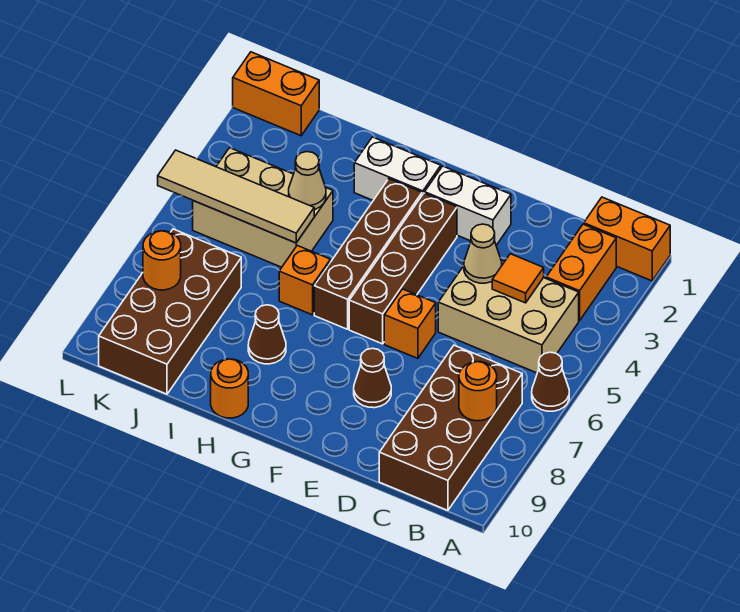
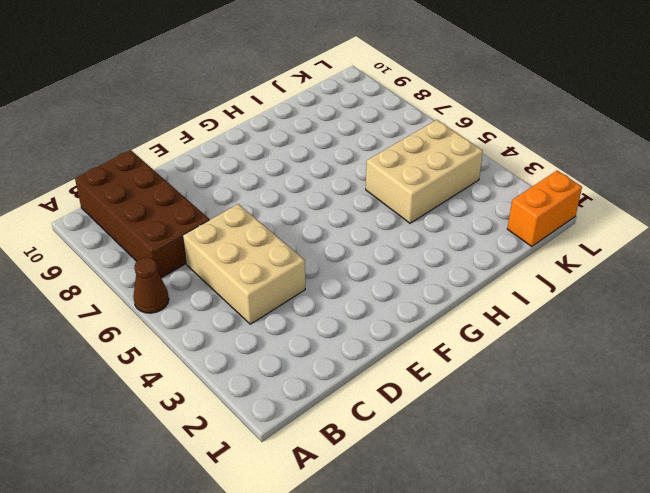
tan 2x3 brick [183,204,305,324] -> tan 2x3 brick turned to [438,260,579,373]
none -> orange 1x2 brick [584,197,670,281]
none -> orange 1x2 brick [546,224,616,321]
none -> white 1x2 brick [425,166,511,245]

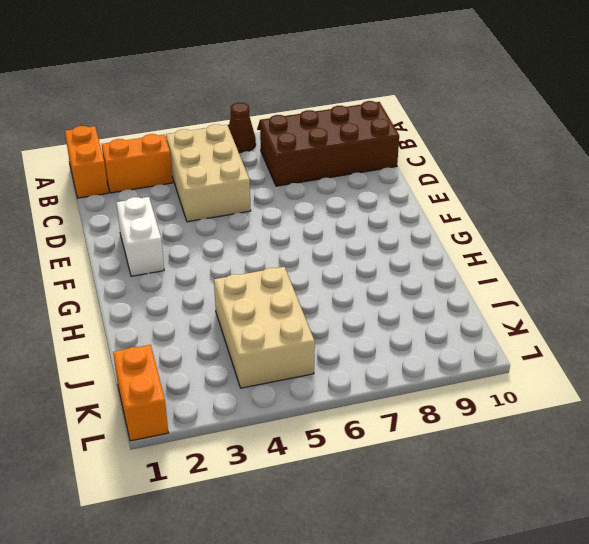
none -> orange 1x1 brick [384,289,436,358]
none -> brown 1x1 cone [354,348,391,408]
none -> brown 1x4 brick [349,193,457,344]

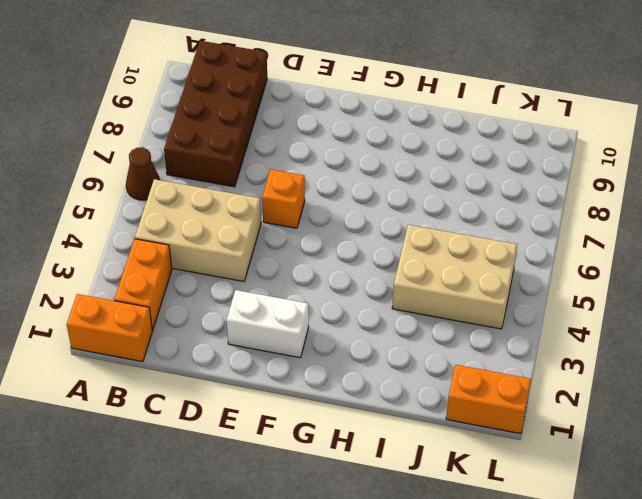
none -> brown 1x1 cone [354,348,391,408]
none -> brown 1x4 brick [349,193,457,344]
none -> white 1x2 brick [354,137,441,200]

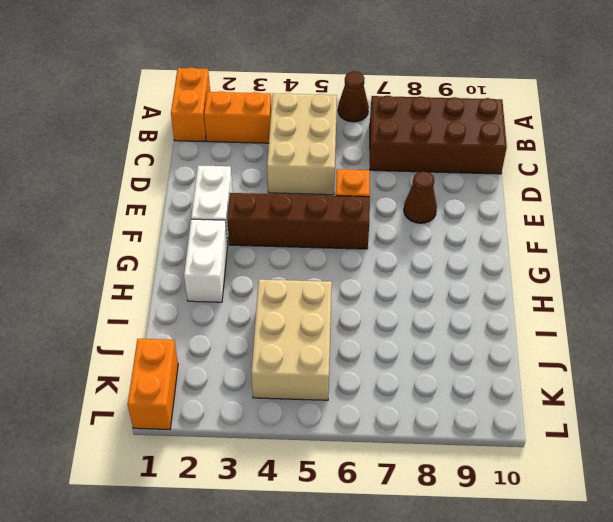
none -> brown 1x4 brick [314,179,422,329]
none -> orange 1x1 brick [279,246,330,315]
none -> brown 1x1 cone [248,305,286,364]

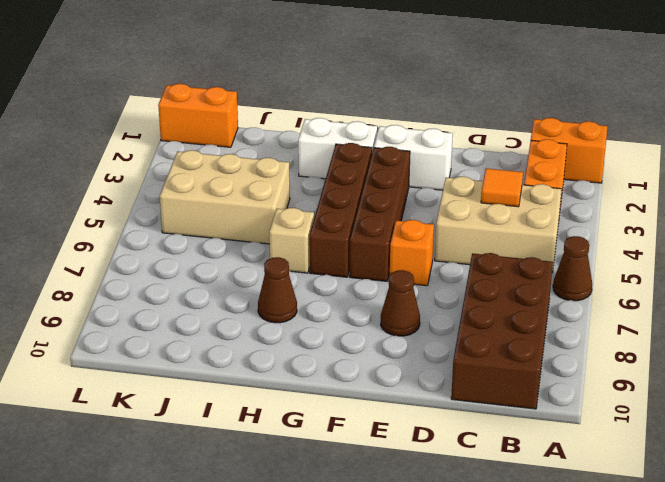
tan 1x1 brick [269,208,314,273] -> orange 1x1 brick [279,246,330,315]
none -> orange 1x1 round brick [211,359,248,418]
none -> brown 2x4 brick [99,229,241,394]
none -> orange 1x1 round brick [459,362,497,421]

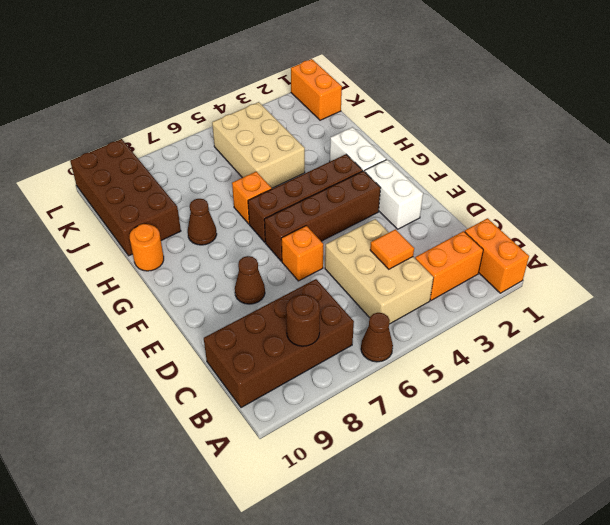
brown 1x1 round brick [286,294,320,346] -> orange 1x1 round brick [459,362,497,421]
brown 2x4 brick [70,139,181,256] -> brown 2x4 brick turned to [99,229,241,394]
none -> tan 1x1 cone [464,224,502,283]
none -> tan 1x1 cone [289,152,326,210]
none -> tan 1x4 tile [158,150,314,243]

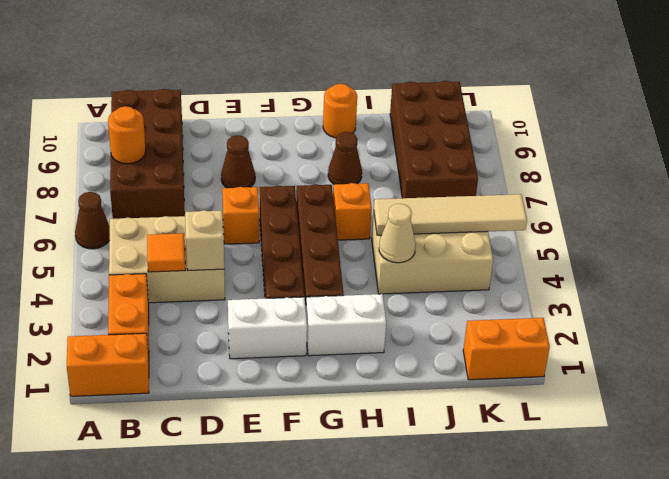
tan 1x1 brick [185,210,224,271] -> tan 1x1 cone [464,224,502,283]
none -> orange 1x1 round brick [143,231,181,290]

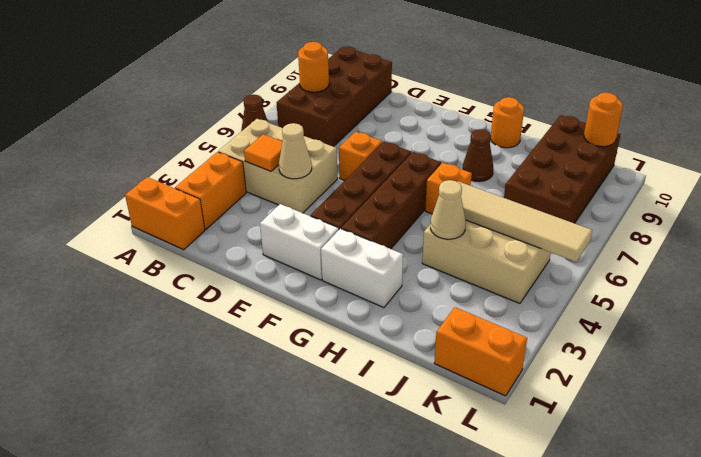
orange 1x1 round brick [584,92,623,147] -> orange 1x1 round brick moved to [143,231,181,290]
none -> brown 1x1 cone [354,348,391,408]

